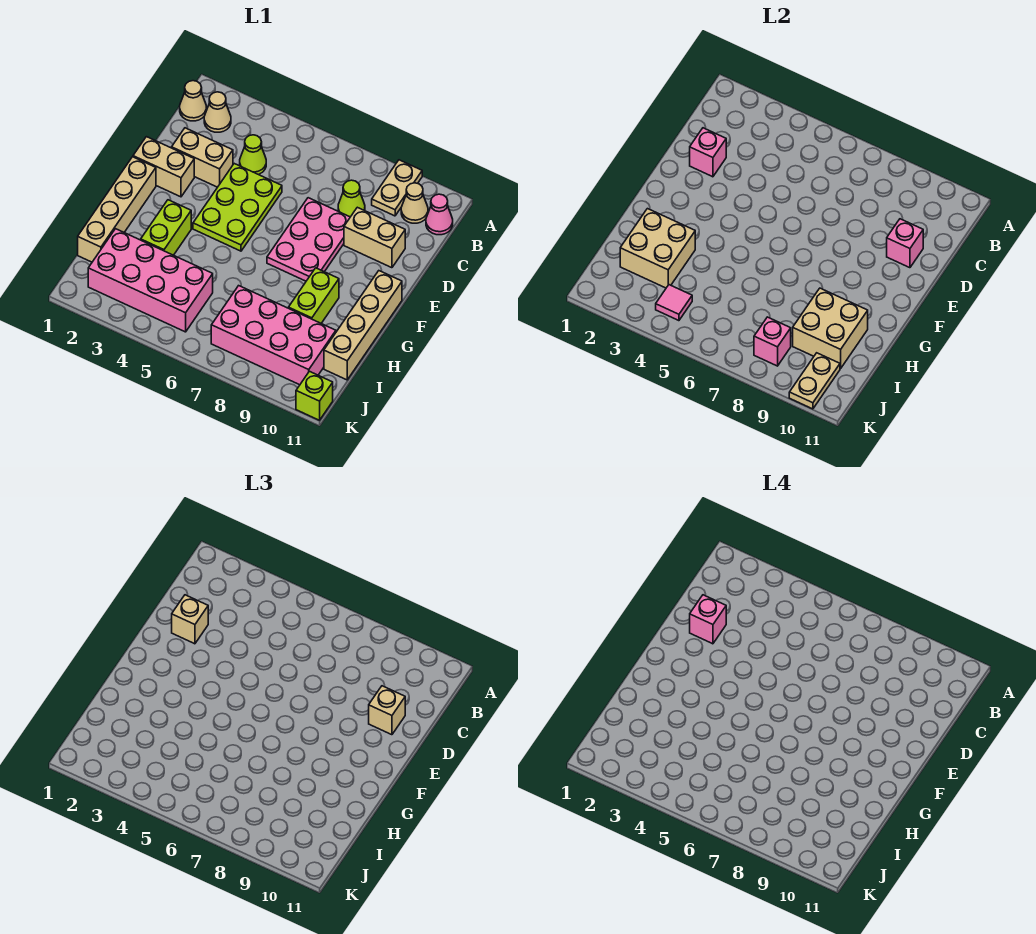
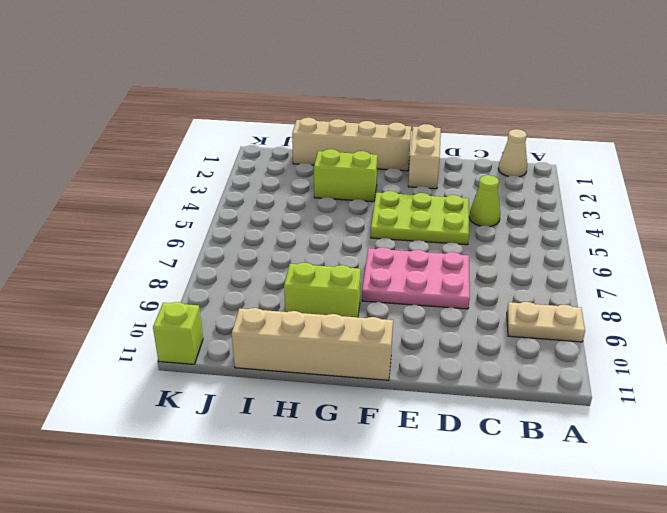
none -> tan 1x1 cone [204,92,231,132]
none -> tan 1x1 cone [401,183,428,223]
none -> pink 1x1 cone [426,194,453,235]

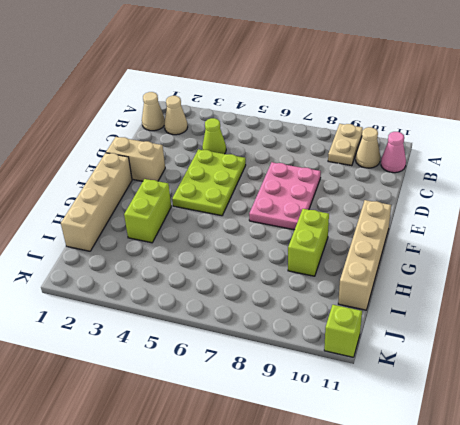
none -> lime 1x1 cone [338,180,365,217]
none -> tan 1x2 brick [172,128,233,187]
none -> tan 1x2 brick [344,207,405,268]

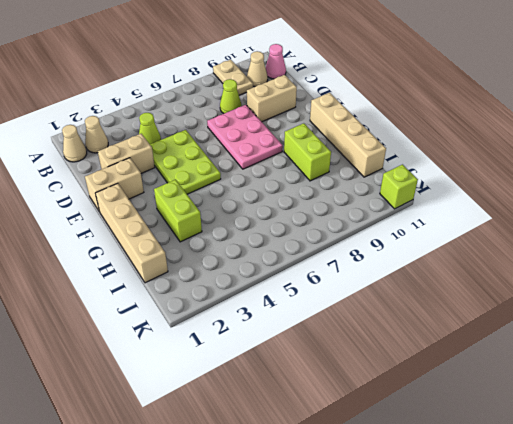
none -> pink 2x4 brick [88,229,213,332]
none -> pink 2x4 brick [211,286,336,385]
none -> pink 1x1 brick [690,128,726,177]

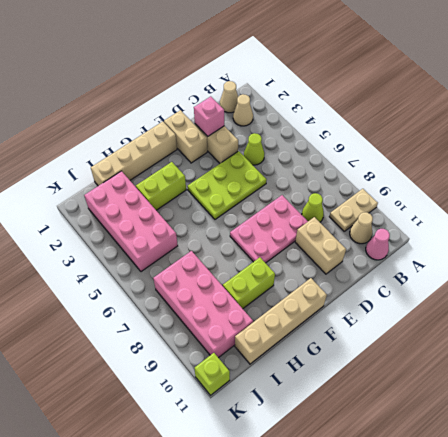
none -> pink 1x1 brick [887,219,923,268]
none -> tan 2x2 brick [620,209,695,288]
none -> tan 2x2 brick [793,288,868,369]

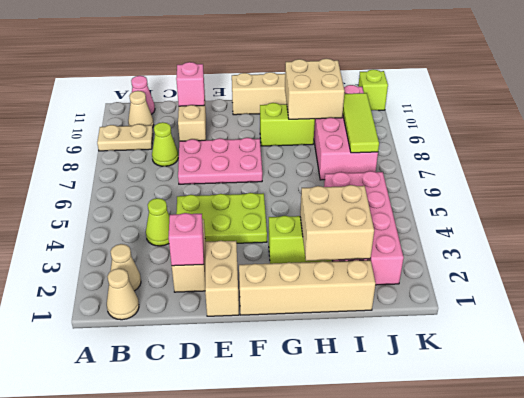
lime 1x3 tile [343,93,379,153] -> pink 1x1 brick [754,317,791,366]
none -> pink 1x1 tile [656,285,692,321]
none -> tan 1x2 plate [789,353,840,409]
none -> tan 1x1 brick [172,595,208,644]

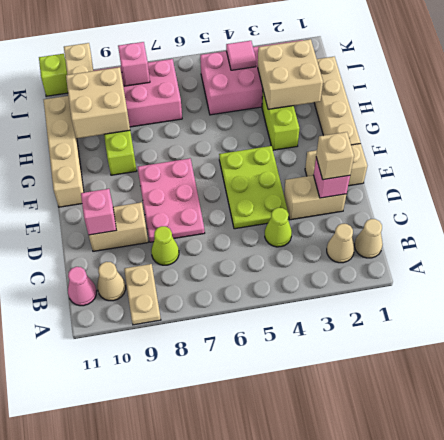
none -> tan 1x1 brick [369,686,405,735]
none -> pink 1x1 brick [690,595,726,644]

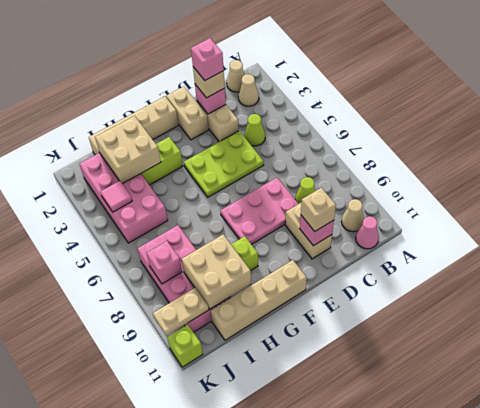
none -> tan 1x2 plate [372,160,422,216]

